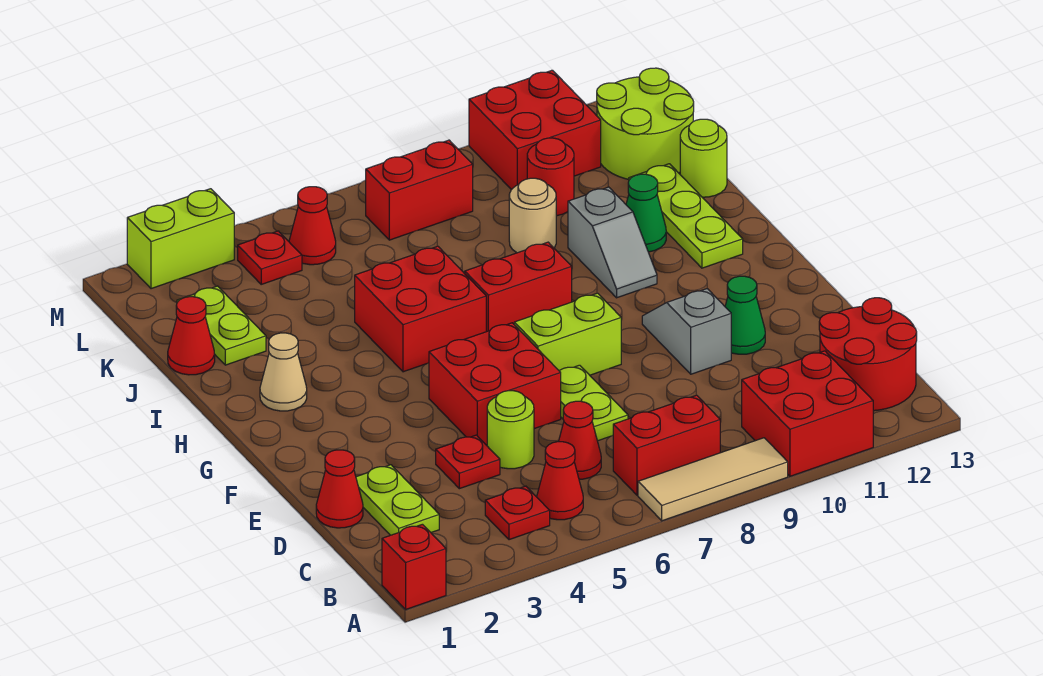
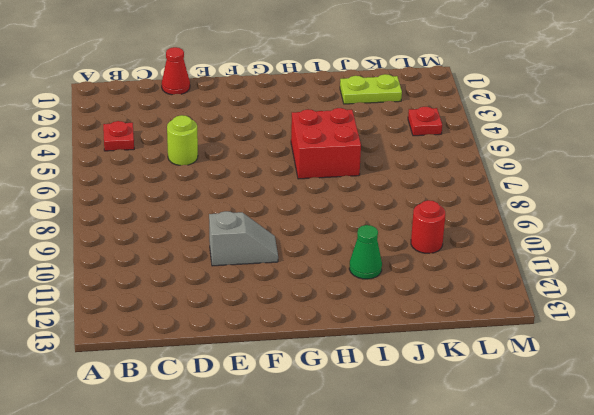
none -> red 1x1 brick [382,524,446,609]
none -> tan 1x3 tile [638,438,788,521]
none -> red 2x2 brick [742,351,873,476]
none -> red 1x1 cone [537,442,583,520]

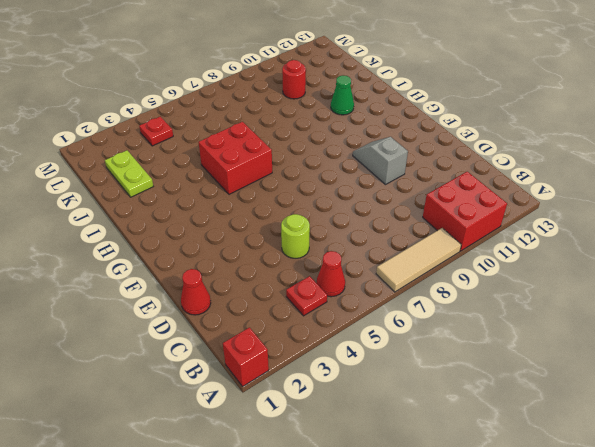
none -> red 1x2 brick [613,395,720,495]
none -> red 2x2 round brick [819,298,917,411]
none -> lime 1x2 plate [356,465,439,535]
none -> red 1x1 cone [559,401,601,479]

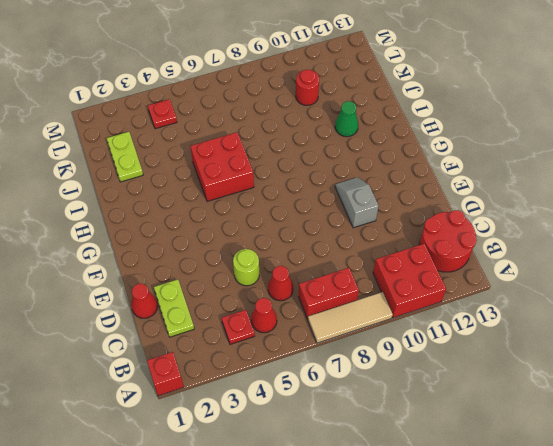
none -> red 1x1 plate [436,435,500,489]
none -> lime 1x2 plate [560,365,628,441]
none -> red 2x2 brick [429,323,561,445]
none -> green 1x1 cone [725,276,765,354]

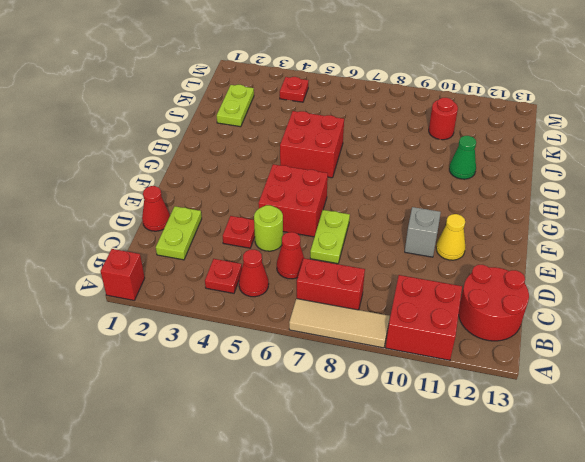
yellow 1x1 cone [436,214,466,260] -> green 1x1 cone [725,276,765,354]
none -> lime 1x2 brick [514,293,621,375]
none -> tan 1x1 cone [260,333,307,411]
none -> red 1x2 brick [465,242,572,332]
none -> grey 1x2 slope [568,187,657,298]

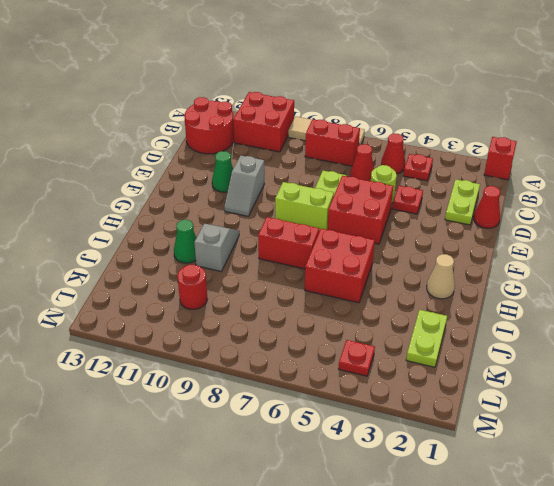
none -> lime 1x3 plate [629,164,743,268]
none -> red 1x1 cone [168,297,215,375]
none -> tan 1x1 round brick [509,178,556,253]
none -> lime 1x1 round brick [680,119,727,197]

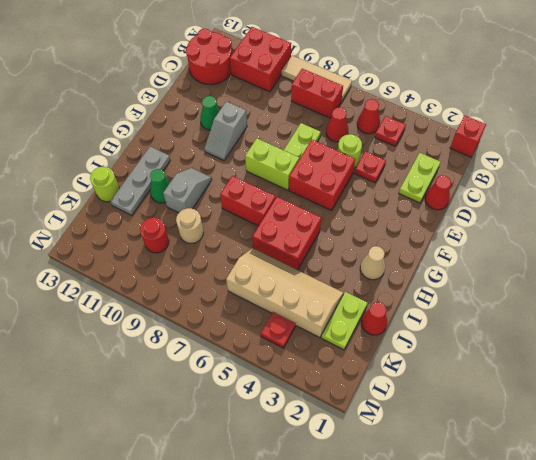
grey 1x3 plate [111,147,170,215] -> lime 1x3 plate [629,164,743,268]
tan 2x4 slope [226,248,343,338] -> none
none -> lime 2x2 round brick [597,68,694,179]
none -> red 1x1 cone [289,187,336,265]
none -> red 1x2 brick [366,140,473,240]
none -> red 2x2 brick [469,70,601,190]

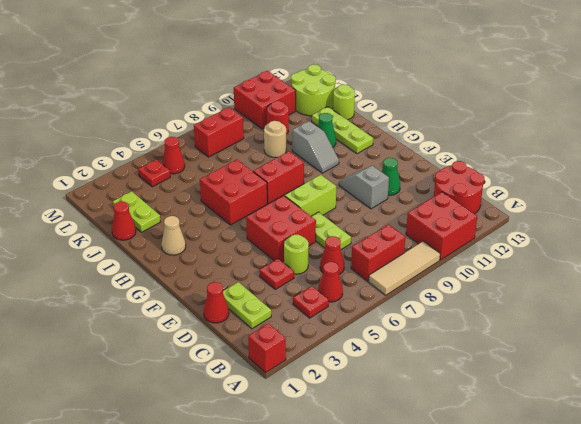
none -> lime 1x2 brick [127,189,234,289]

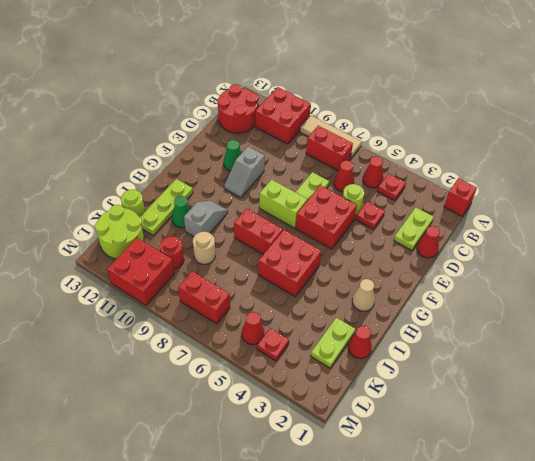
none -> lime 1x2 brick [127,189,234,289]

